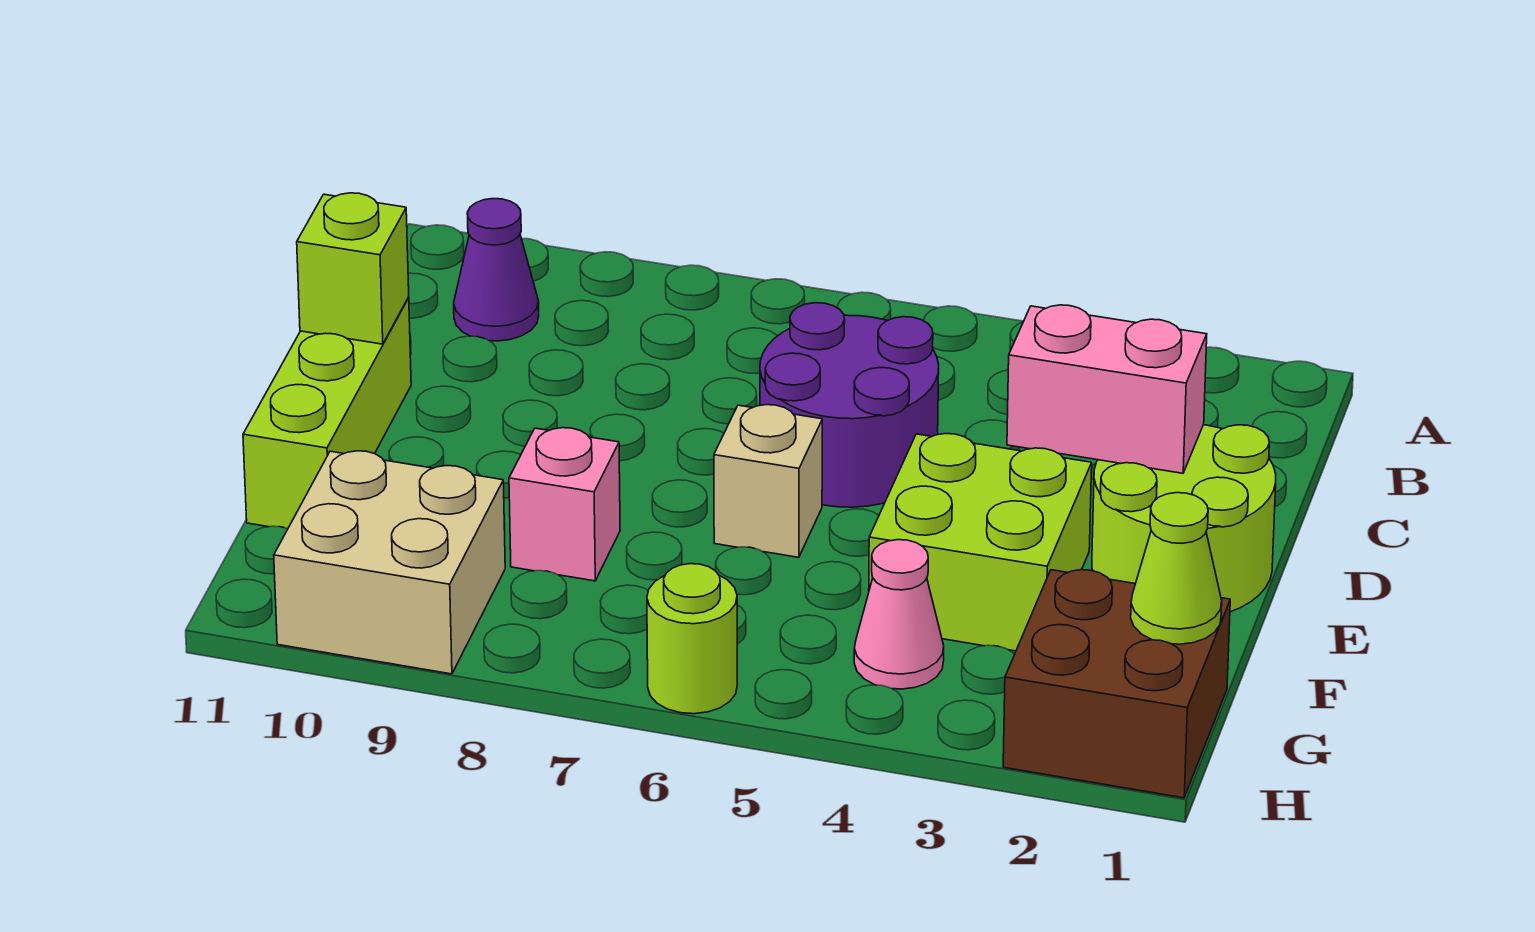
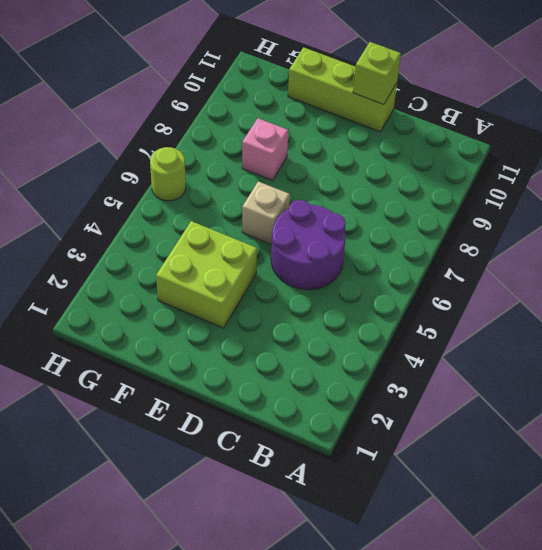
none -> purple 1x1 cone [454,199,539,341]
none -> lime 2x2 round brick [1092,425,1276,612]
none -> brown 2x2 brick [1003,570,1230,798]

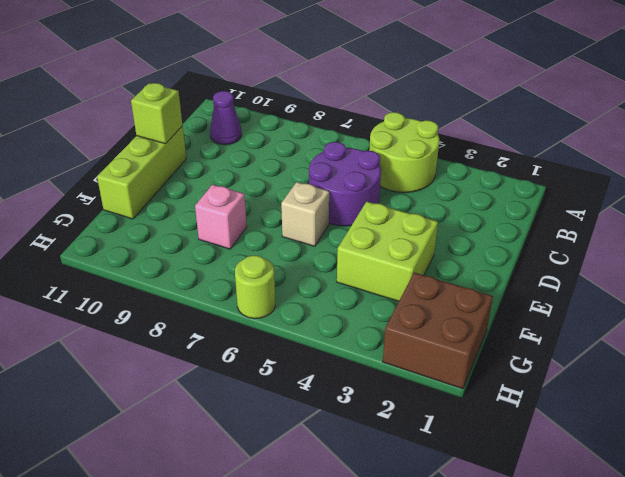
lime 2x2 round brick [369,112,439,192] -> lime 2x2 round brick moved to [1092,425,1276,612]
none -> pink 1x1 cone [854,540,944,689]
none -> tan 2x2 brick [274,451,505,674]
none -> pink 1x2 brick [1007,305,1207,473]

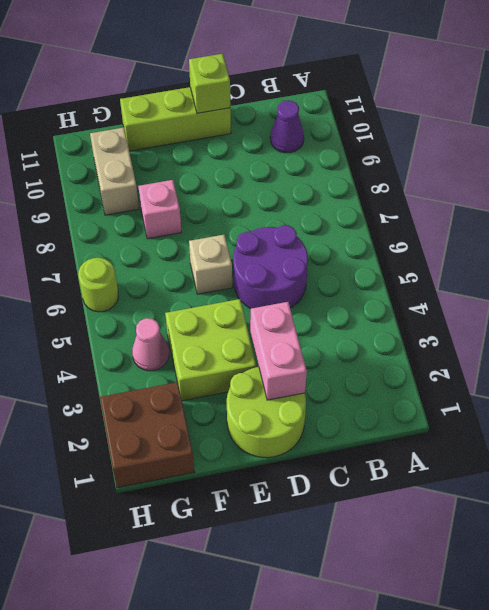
tan 1x2 brick [90,128,139,215] -> tan 2x2 brick [274,451,505,674]
none -> lime 1x1 cone [1131,493,1222,644]

